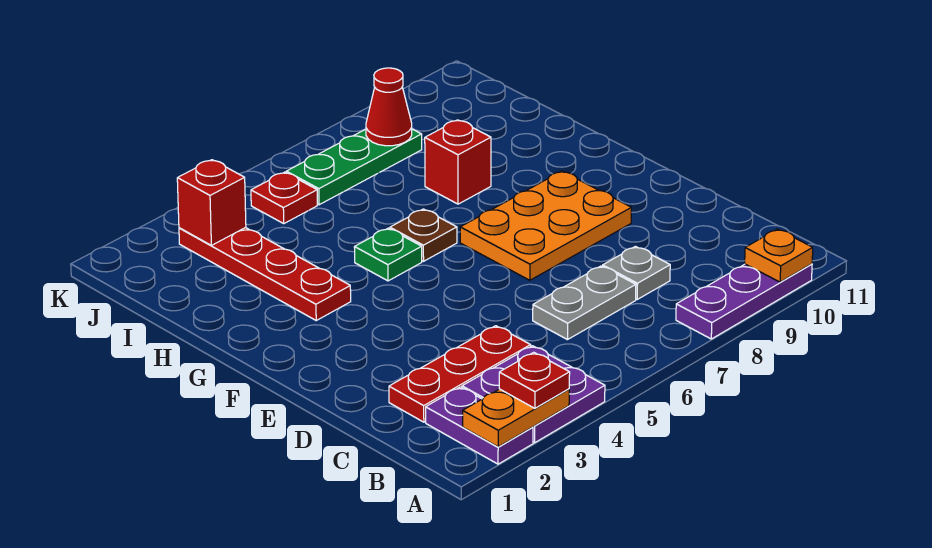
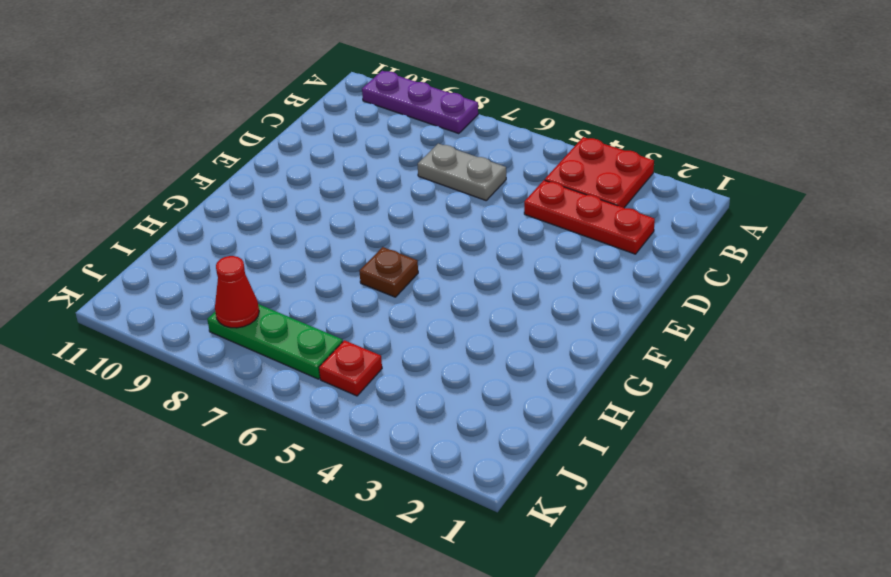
red 2x2 plate [545,137,654,208] -> purple 2x2 plate [462,346,605,443]
none -> purple 1x2 plate [426,387,533,464]
none -> grey 1x1 plate [603,246,670,299]
none -> orange 2x3 plate [460,171,632,280]

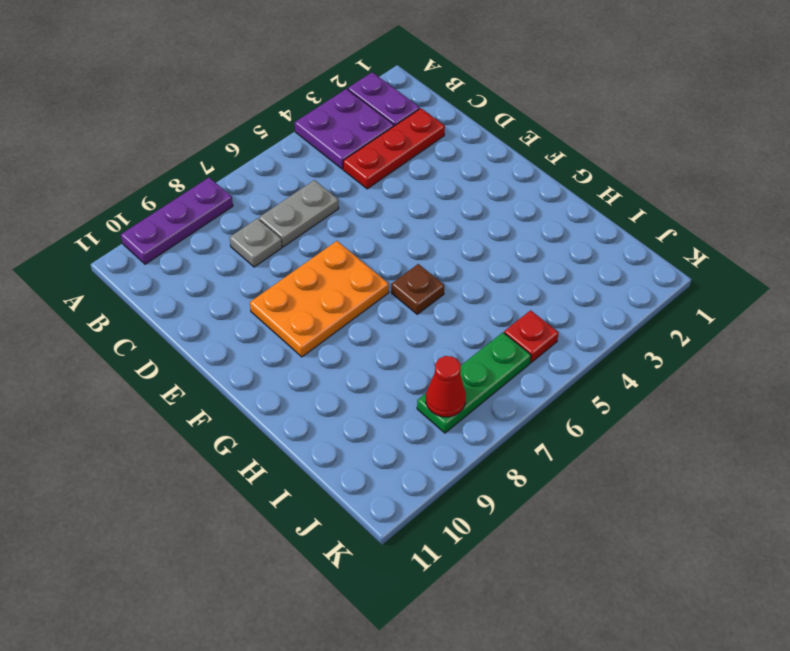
none -> red 1x4 plate [179,228,351,320]
none -> green 1x1 plate [354,228,422,281]
none -> red 1x1 brick [425,120,491,204]

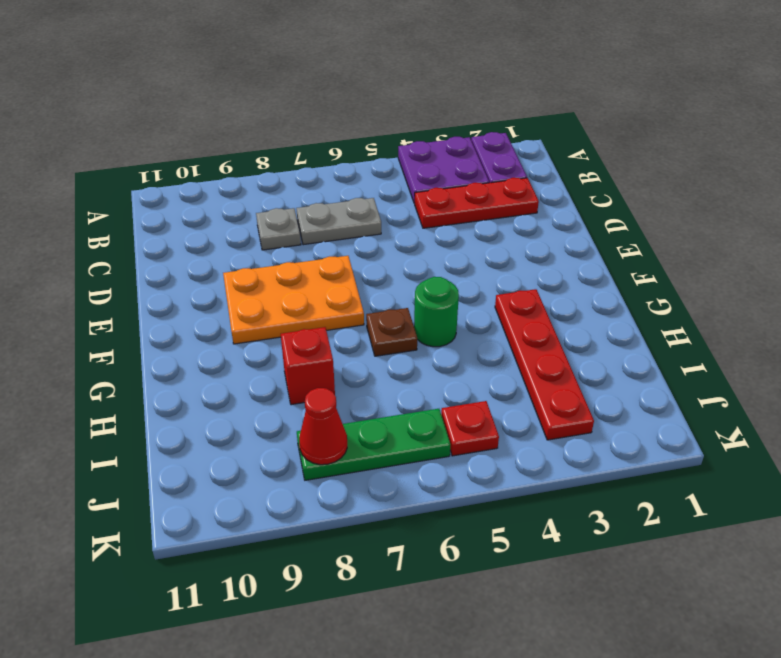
green 1x1 round brick [414,277,459,347] -> green 1x1 plate [354,228,422,281]
none -> purple 1x3 plate [676,264,812,339]
none -> orange 1x2 plate [463,389,569,447]
none -> orange 1x1 plate [745,229,813,282]

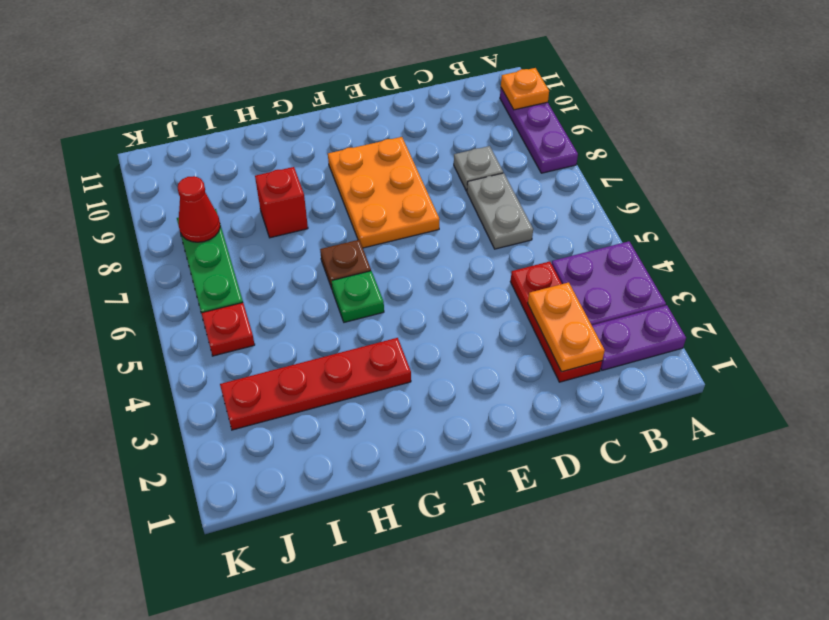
orange 1x2 plate [528,282,605,372] -> orange 1x2 plate moved to [463,389,569,447]
none -> red 1x1 brick [177,160,246,245]
none -> red 1x1 plate [499,352,570,408]

